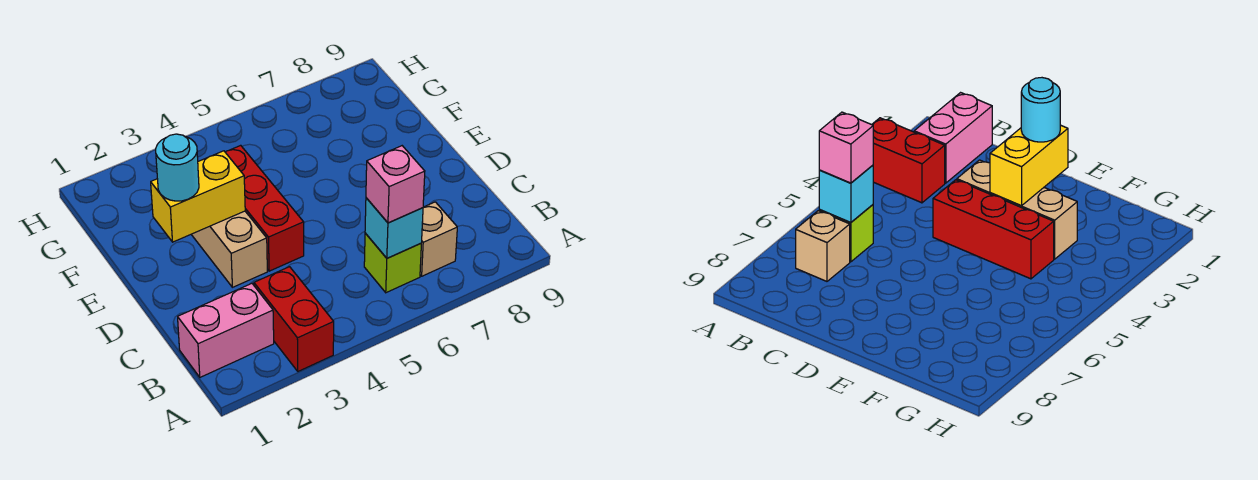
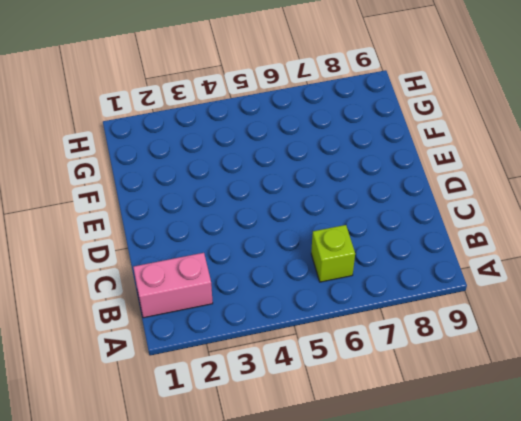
none -> red 1x2 brick [254,267,334,371]
none -> tan 1x1 brick [420,202,457,276]

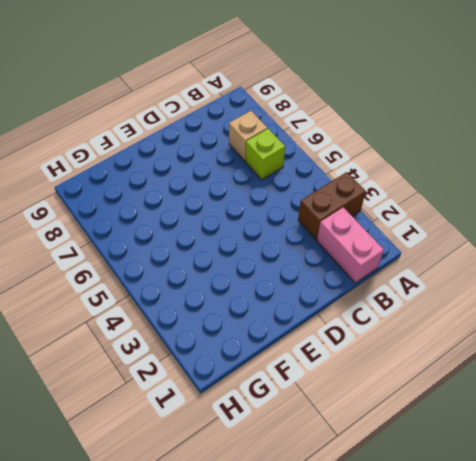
brown 1x2 brick [298,172,366,239] -> red 1x2 brick [254,267,334,371]
none -> tan 1x3 brick [191,211,267,287]
none -> red 1x3 brick [225,145,304,271]

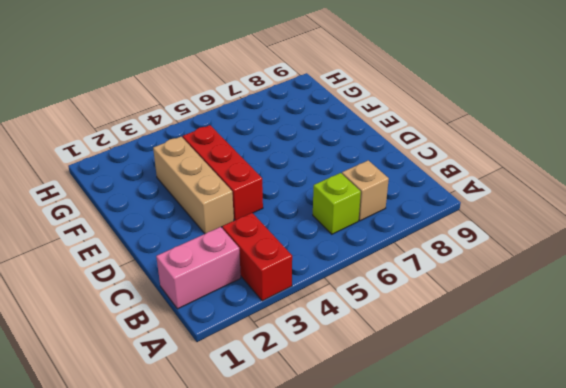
none -> cyan 1x1 brick [365,198,423,258]
none -> yellow 1x2 brick [151,151,245,242]

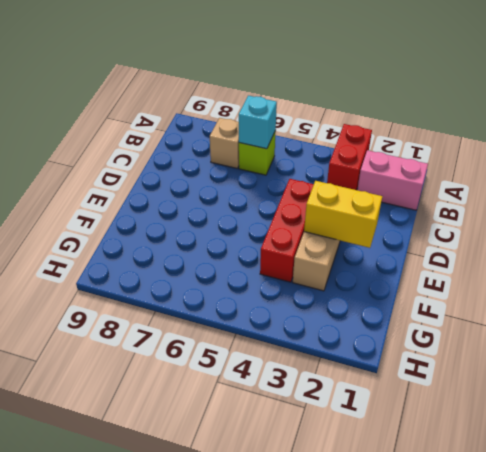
none -> pink 1x1 brick [366,146,425,223]
none -> cyan 1x1 round brick [156,134,199,201]

